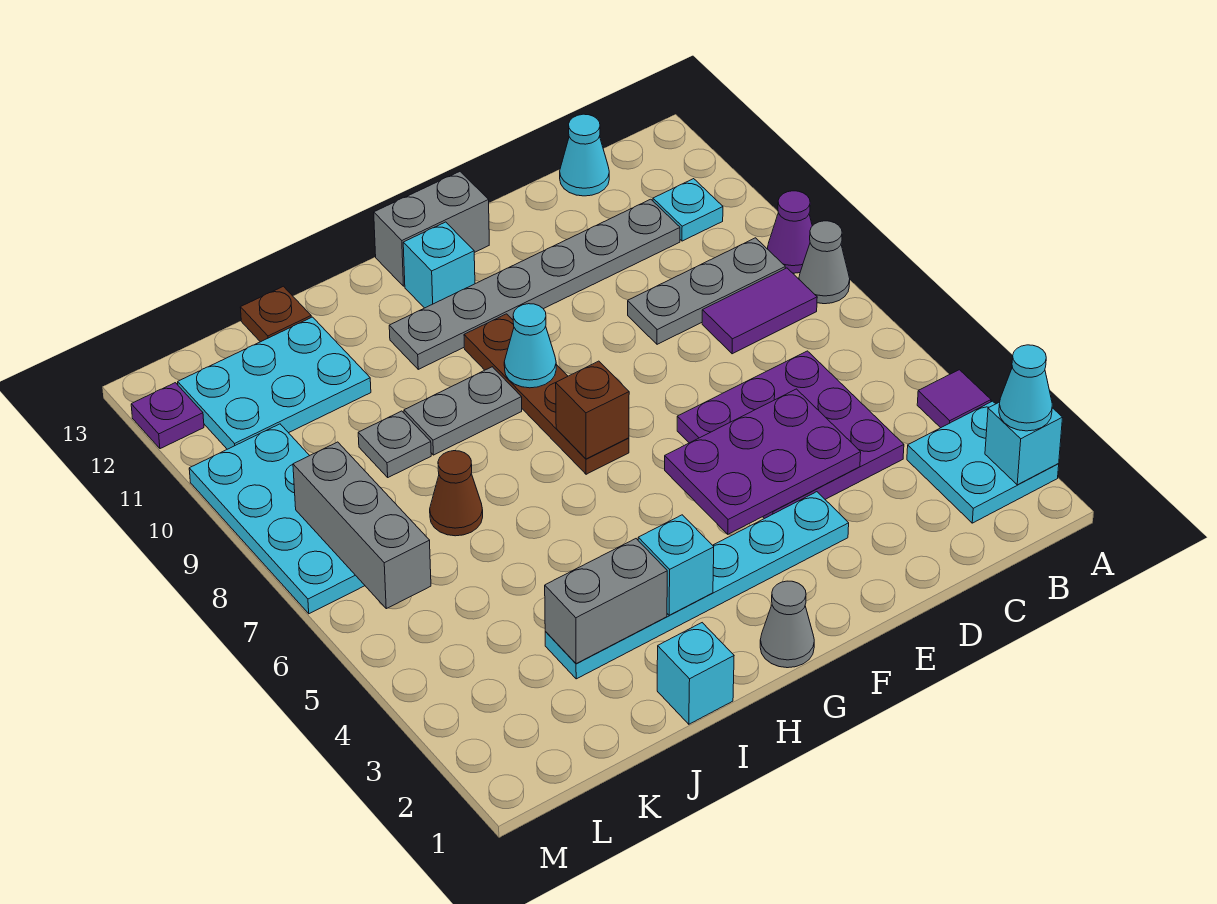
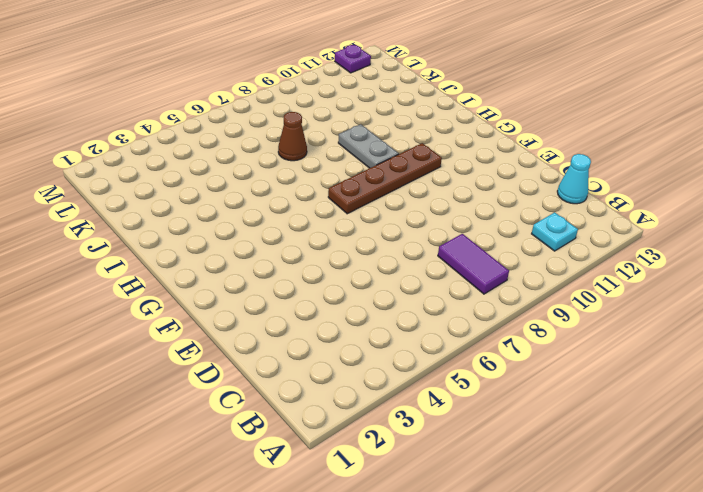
none -> cyan 2x2 plate [907,401,1059,523]
none -> purple 1x1 tile [917,370,991,428]
none -> grey 1x1 cone [799,221,850,304]
none -> purple 1x1 cone [767,191,812,273]

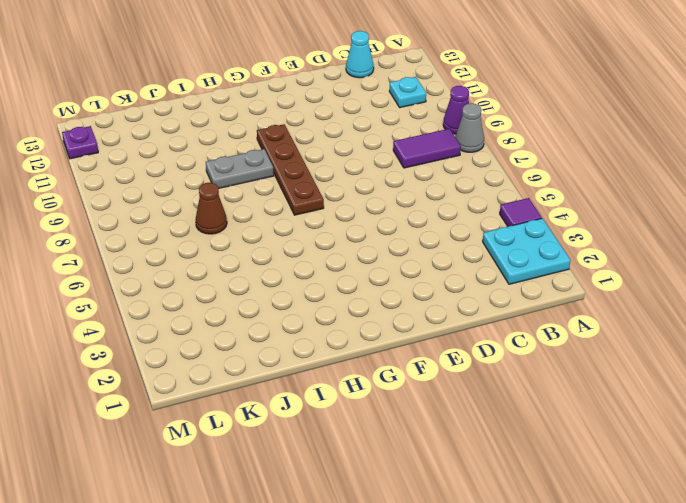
none -> grey 1x3 plate [628,238,785,344]
none -> purple 3x3 plate [677,351,904,519]
none -> grey 1x6 plate [389,199,680,369]
none -> cyan 1x6 plate [545,492,849,679]

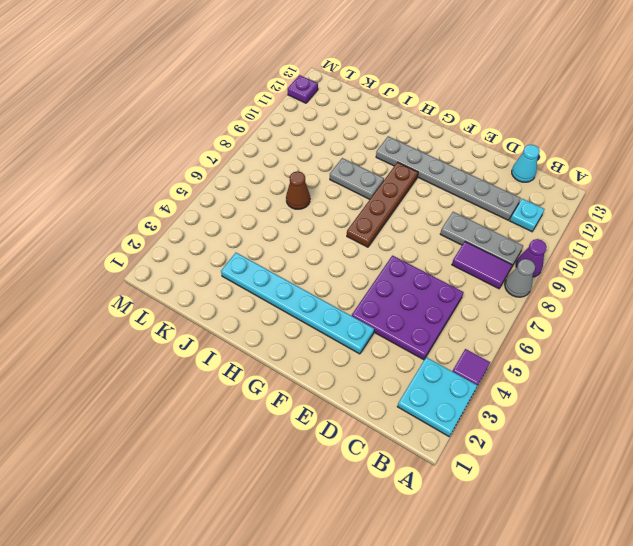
none -> grey 1x2 brick [374,172,489,286]
none -> grey 1x1 cone [760,581,814,668]
none -> cyan 1x1 brick [403,222,475,308]
none -> cyan 1x1 brick [657,623,734,724]

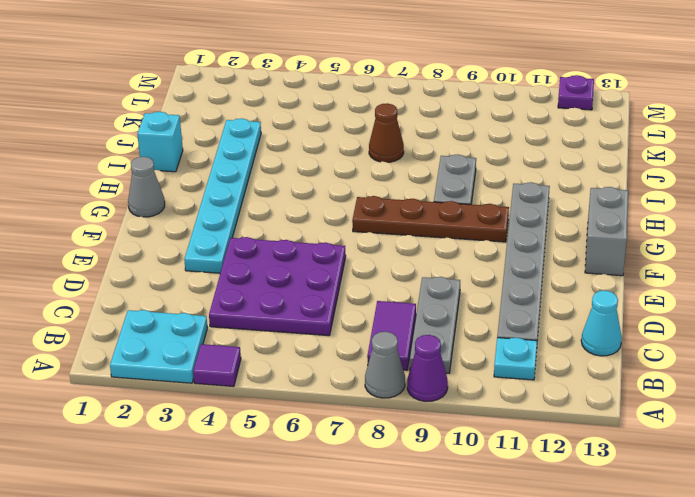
none -> cyan 1x1 brick [403,222,475,308]
none -> grey 1x1 plate [358,411,431,477]
none -> cyan 2x3 plate [178,317,371,449]
none -> brown 1x1 plate [240,286,311,342]

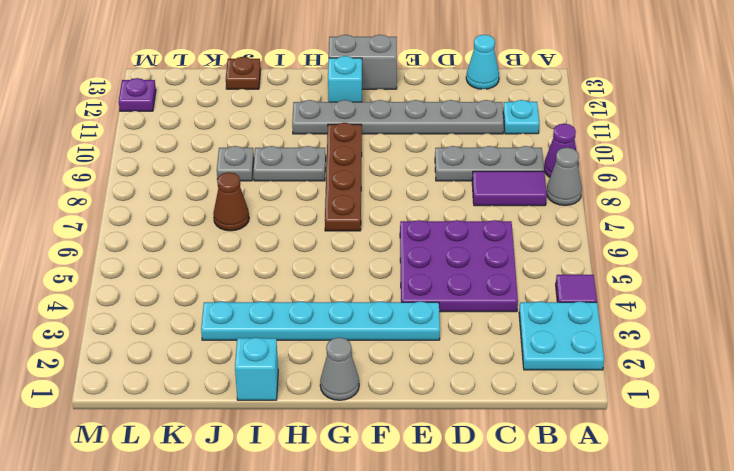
none -> cyan 2x3 plate [178,317,371,449]
none -> cyan 2x4 plate [189,424,365,614]
none -> cyan 1x1 brick [985,402,1063,485]
none -> purple 2x3 plate [665,389,861,534]

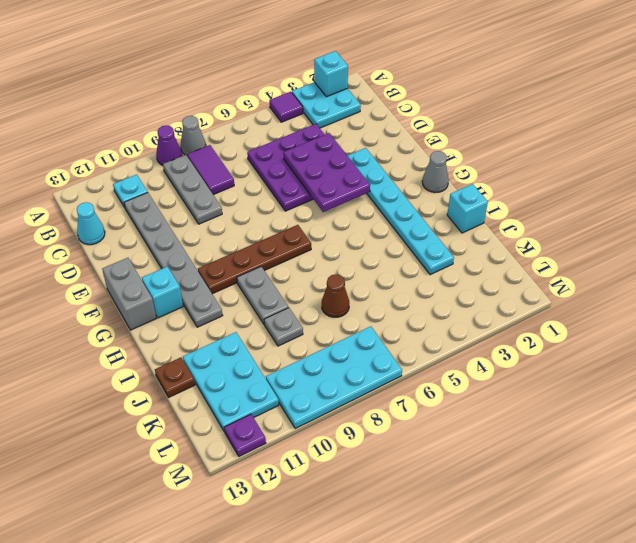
none -> brown 1x1 brick [556,361,629,459]
none -> cyan 1x1 cone [504,304,556,388]
none -> cyan 1x1 brick [638,515,714,615]
none -> grey 1x2 brick [545,539,667,664]

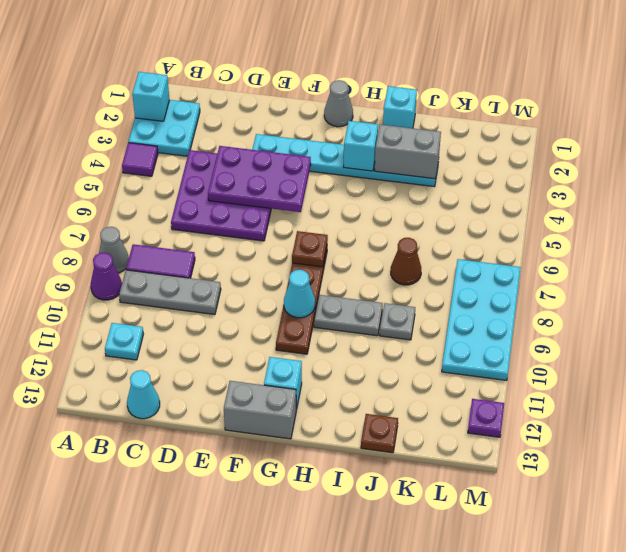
brown 1x1 plate [292,231,328,267] -> brown 1x1 brick [556,361,629,459]
none -> grey 1x6 plate [389,199,680,369]
none -> cyan 2x3 plate [178,317,371,449]
none -> grey 1x3 brick [293,442,431,609]
none -> cyan 1x1 cone [999,345,1052,431]

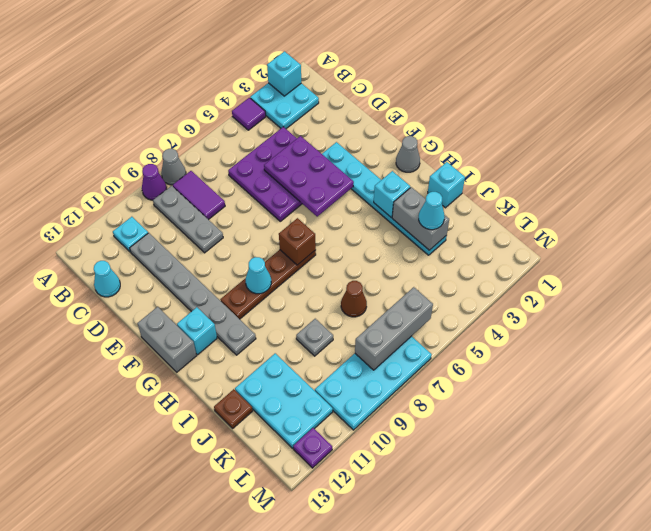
cyan 1x1 cone [419,192,445,230] -> cyan 1x1 cone moved to [999,345,1052,431]
none -> grey 1x2 plate [404,367,522,455]

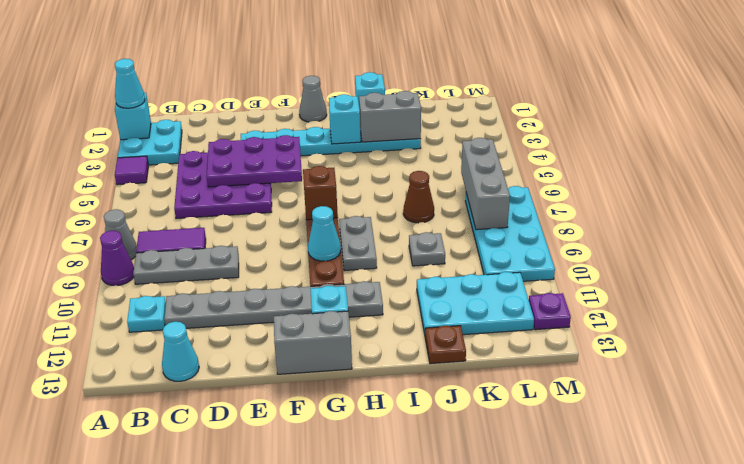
grey 1x2 plate [339,216,377,271] -> grey 1x2 plate turned to [404,367,522,455]

